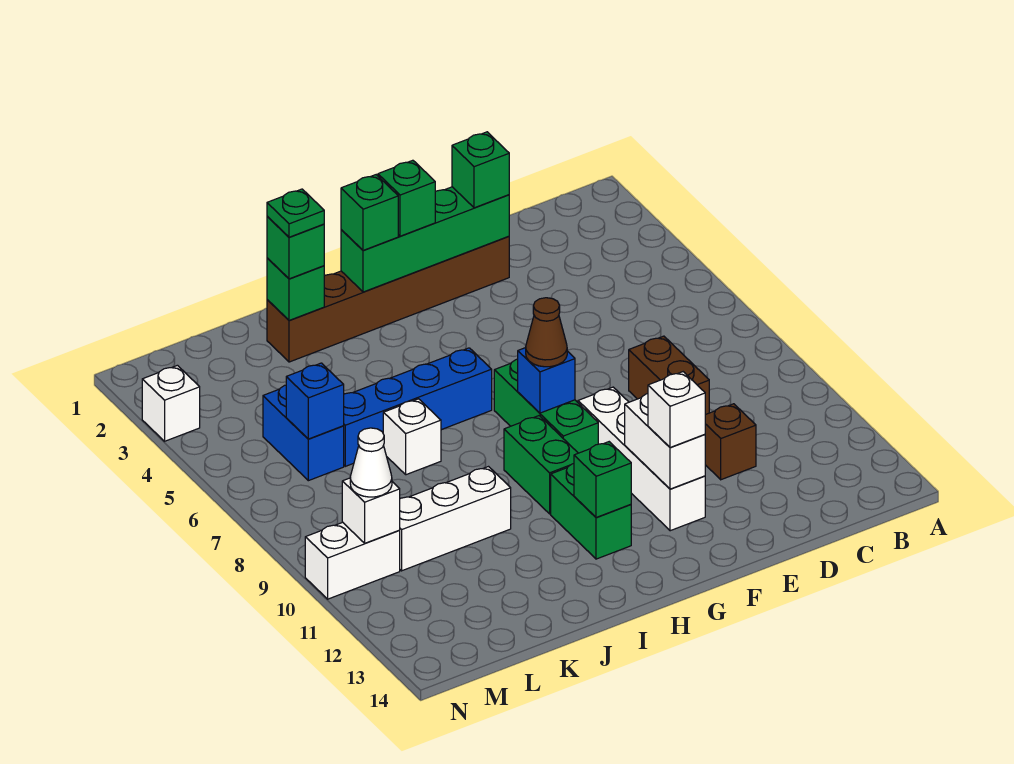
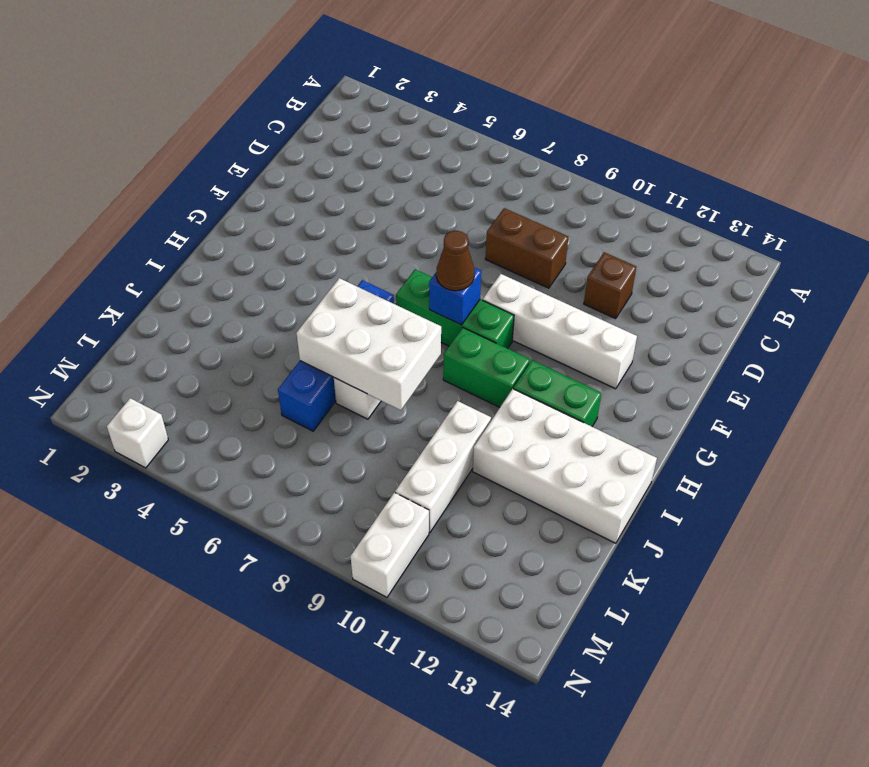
white 2x3 brick [296,278,441,410] -> none
white 2x4 brick [473,389,657,543] -> none
none -> brown 1x6 brick [267,236,509,362]
none -> blue 1x2 brick [263,385,344,481]
none -> green 1x4 brick [341,187,509,292]

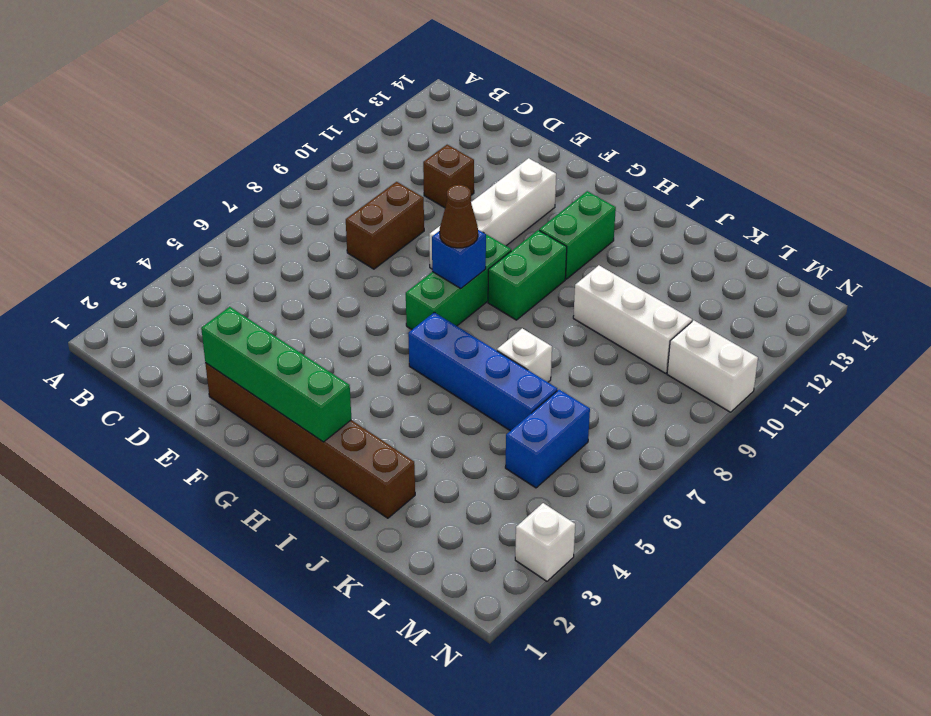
none -> white 1x2 brick [625,394,705,489]
none -> green 1x1 brick [574,442,631,517]
none -> green 1x1 brick [267,258,324,320]

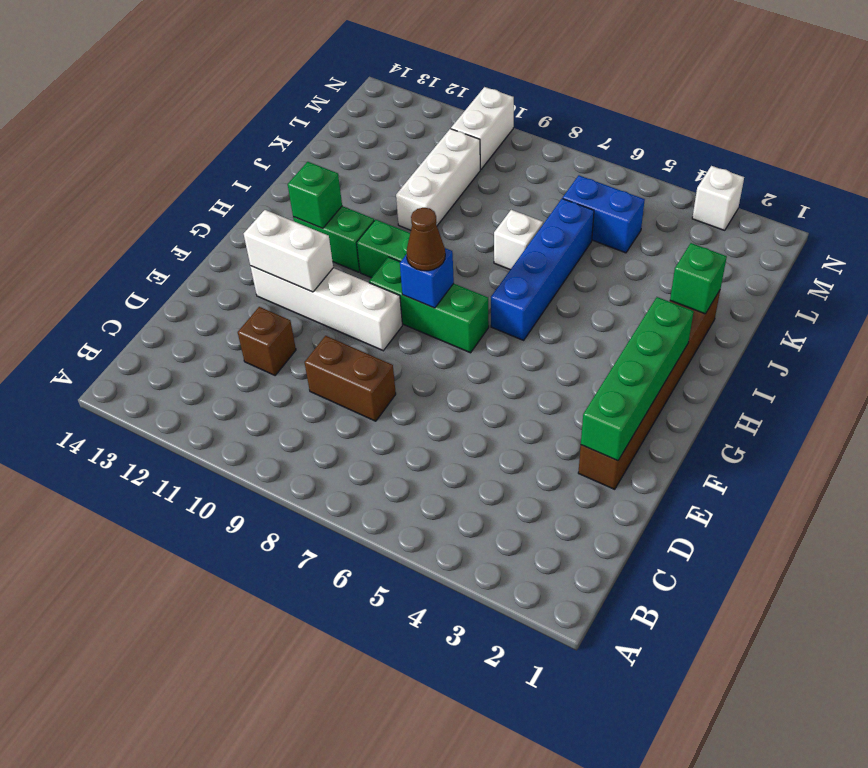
none -> blue 1x1 brick [286,363,344,439]
none -> white 1x1 brick [342,478,400,543]
none -> green 1x1 brick [452,132,509,208]

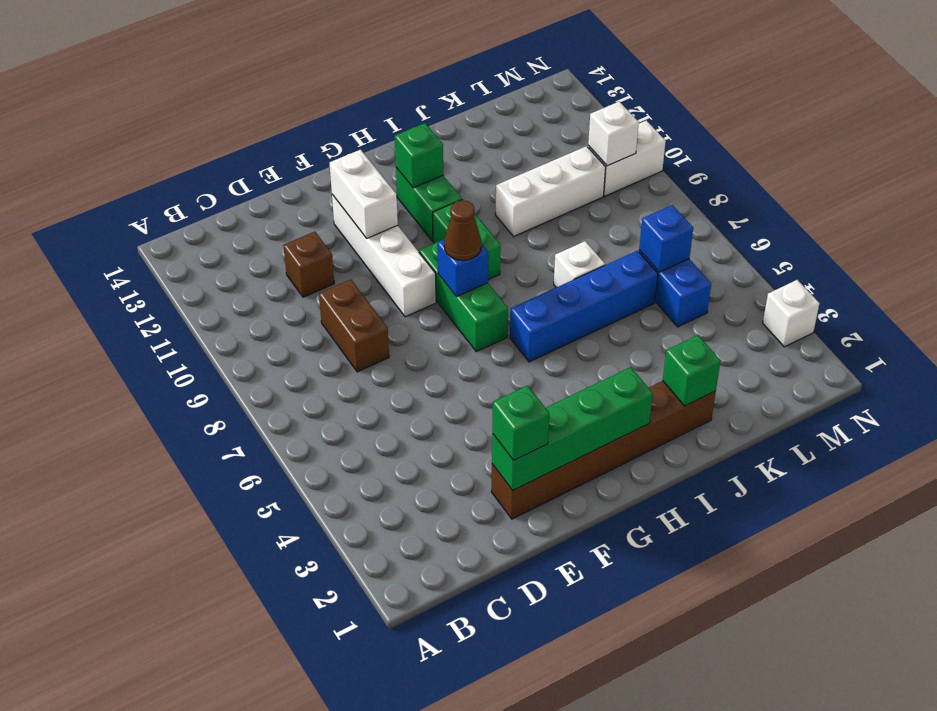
none -> white 1x1 brick [648,372,705,447]
none -> green 1x1 brick [378,160,435,236]
none -> green 1x1 brick [341,175,398,250]

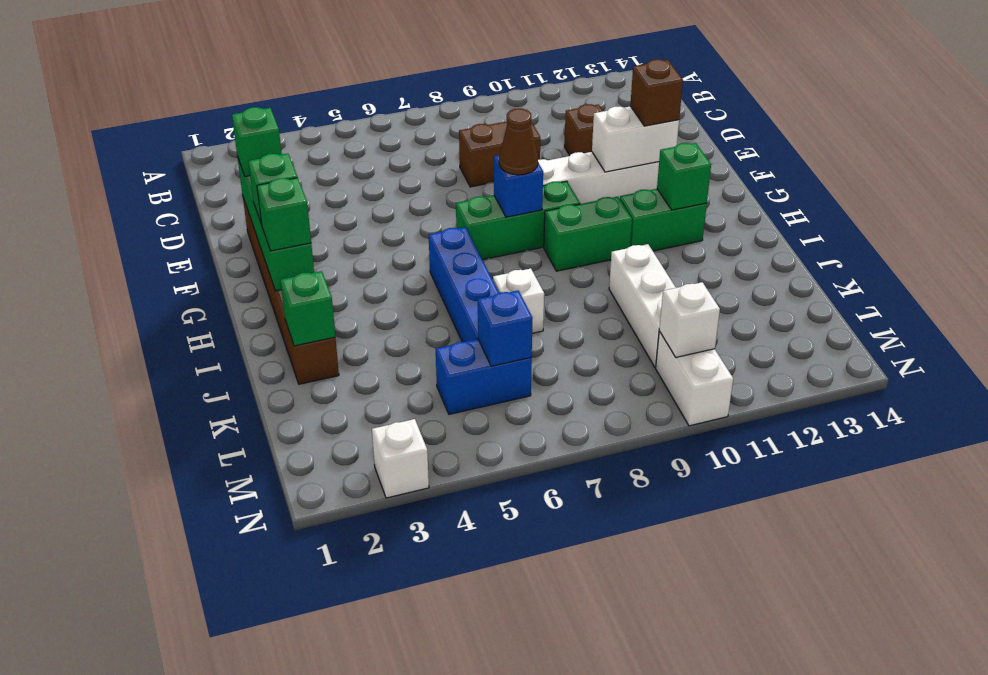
brown 1x1 brick [630,59,683,126] -> white 1x1 brick [648,372,705,447]
none -> green 1x1 brick [267,216,324,279]
none -> white 1x1 cone [350,428,392,497]
none -> green 1x1 plate [267,189,324,237]

